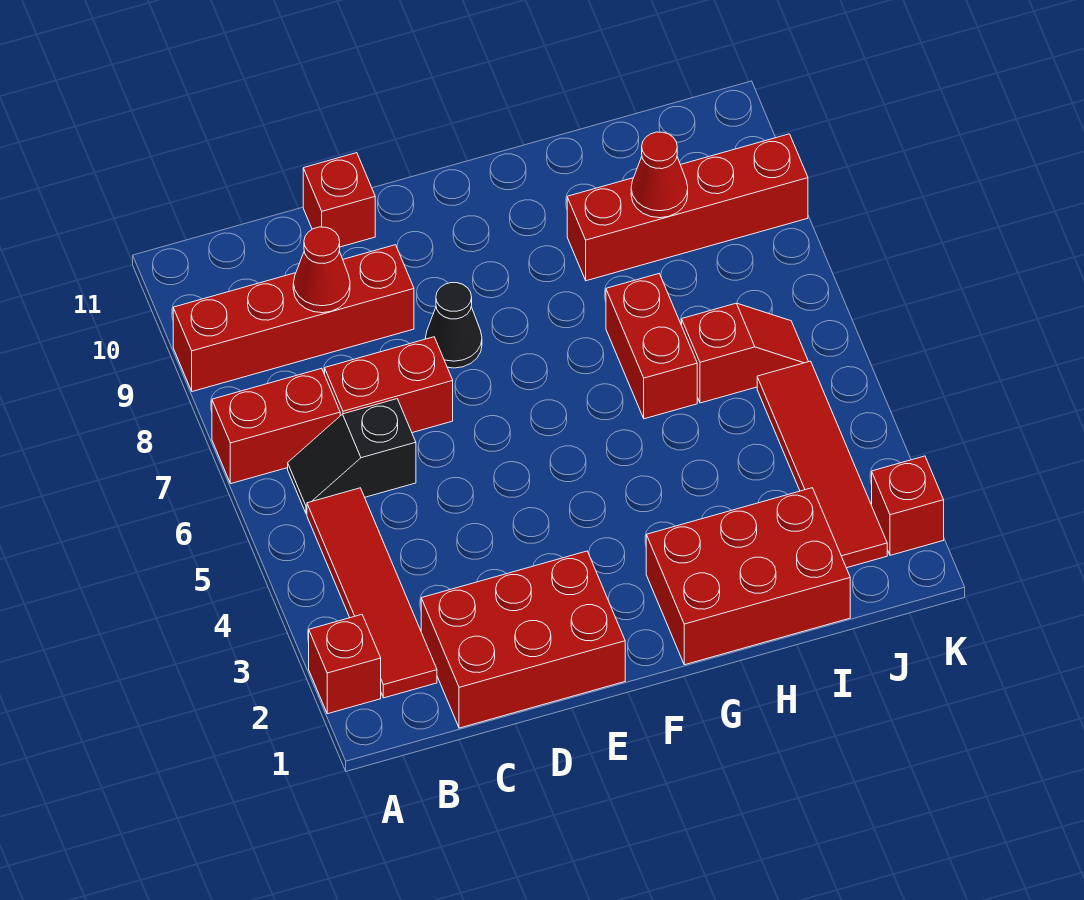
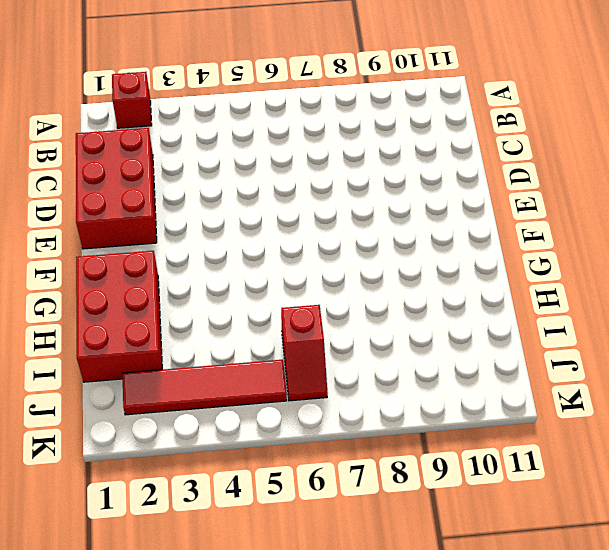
none -> red 1x2 brick [212,368,340,484]
none -> red 1x4 brick [173,245,414,392]
none -> red 1x4 tile [307,488,437,698]

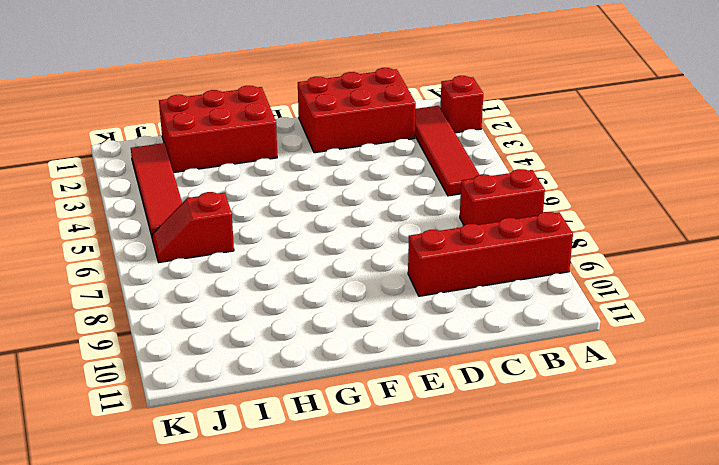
none -> black 1x2 slope [288,399,416,514]
none -> red 1x2 brick [325,337,453,433]
none -> red 1x1 brick [303,153,375,247]

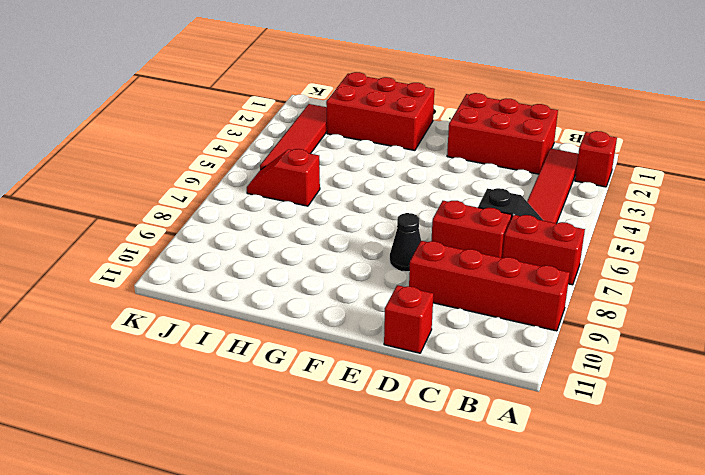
none -> red 1x2 brick [606,274,697,419]
none -> red 1x4 brick [567,134,808,281]
none -> red 1x1 brick [872,456,944,555]

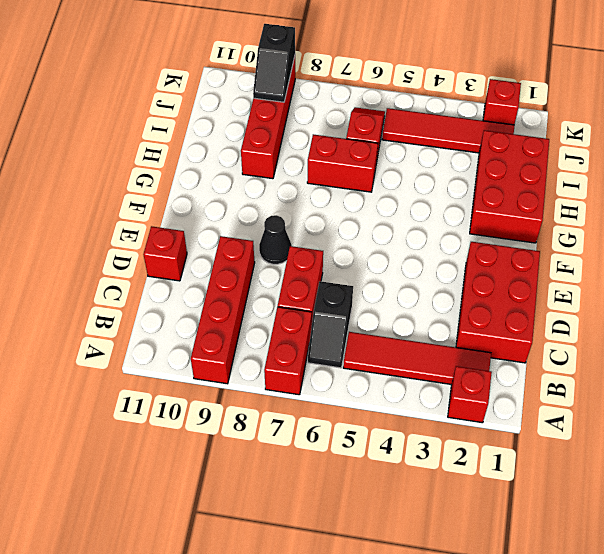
black 1x2 slope [253,24,295,102] -> none
none -> red 1x1 cone [293,227,350,313]
none -> red 1x1 cone [631,132,688,218]

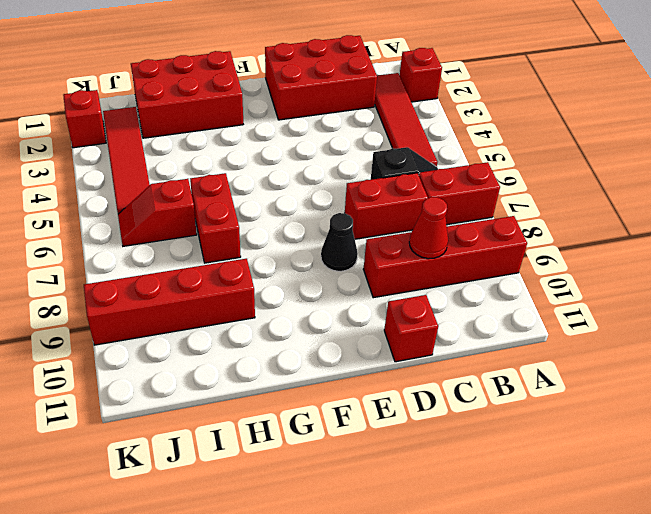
none -> red 1x1 cone [631,132,688,218]

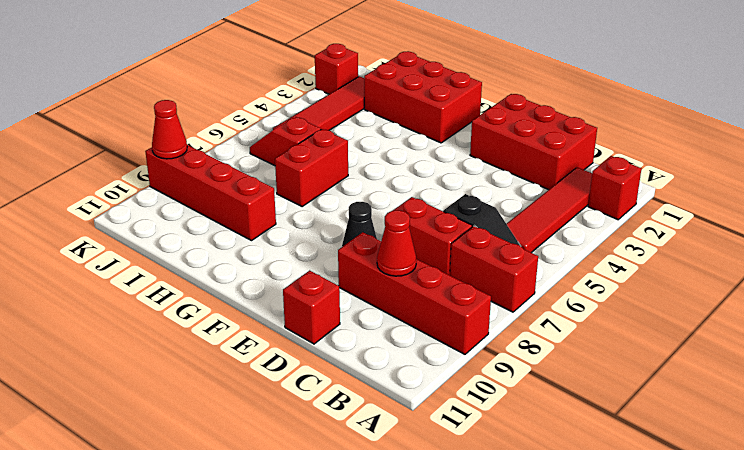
red 1x1 cone [152,100,187,159] -> red 1x1 cone moved to [631,132,688,218]

